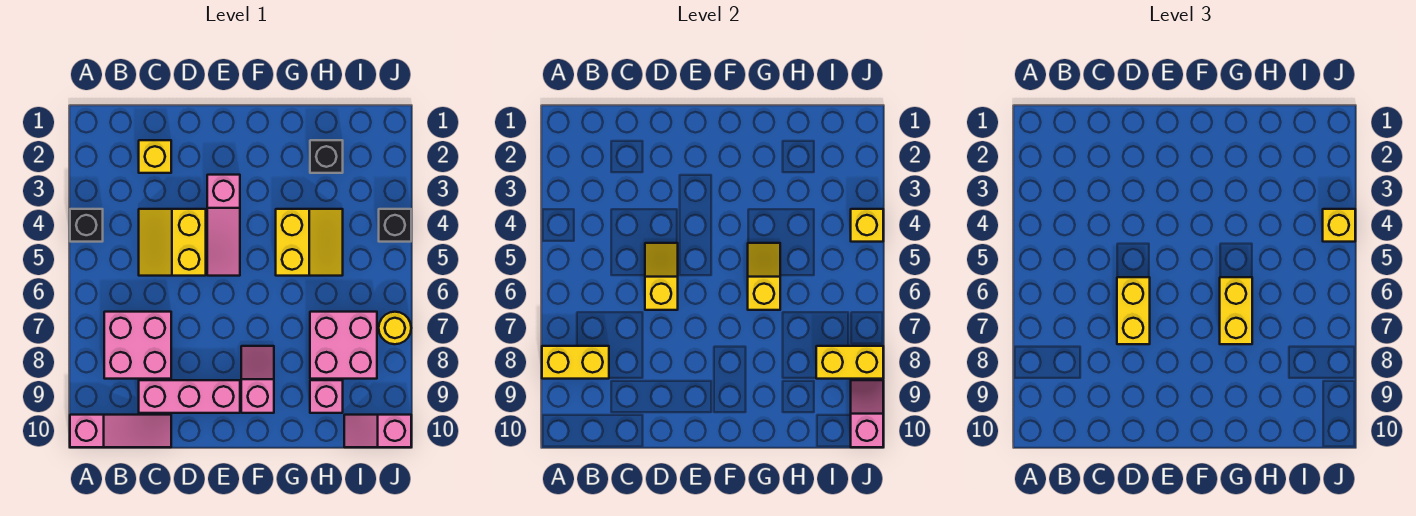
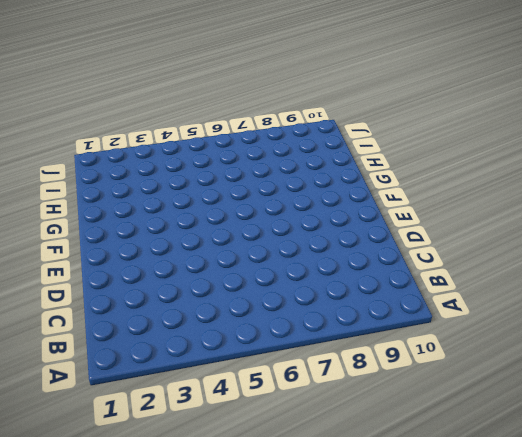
none -> black 1x1 brick [70,209,103,242]
none -> pink 1x3 slope [70,415,171,447]
none -> pink 2x2 brick [104,312,171,379]

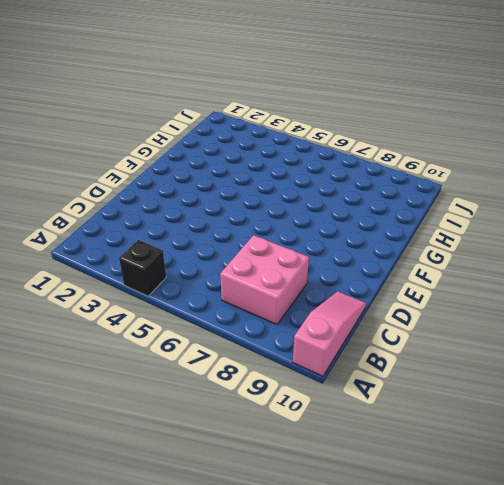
none -> yellow 1x1 brick [139,140,171,173]
none -> yellow 2x2 slope [139,209,206,276]
none -> pink 1x3 brick [139,380,240,413]

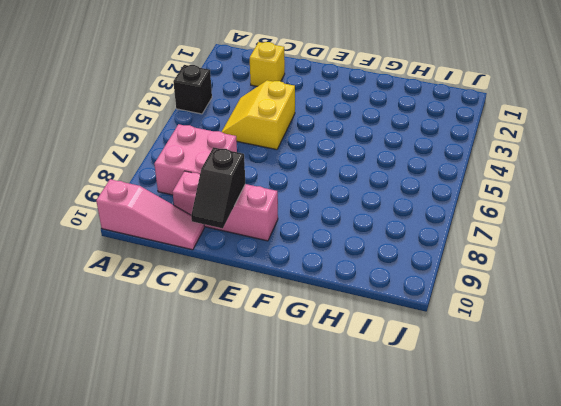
black 1x2 slope [191,147,245,228] -> none
none -> pink 1x3 slope [207,175,240,276]
none -> pink 1x2 slope [241,346,274,413]
none -> yellow 2x2 slope [276,209,343,276]

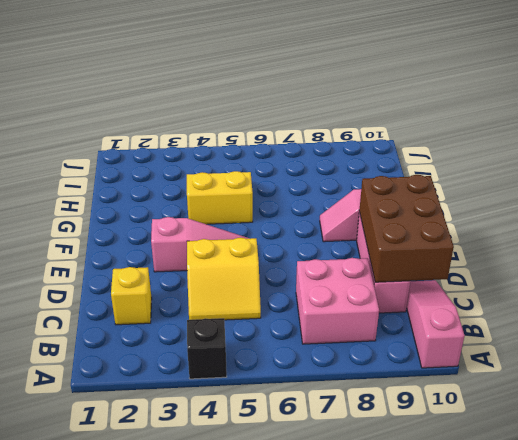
brown 2x3 brick [359,175,454,282] -> none
none -> black 1x1 brick [310,140,343,173]
none -> pink 2x2 brick [310,312,377,379]
none -> pink 1x1 brick [310,380,343,413]

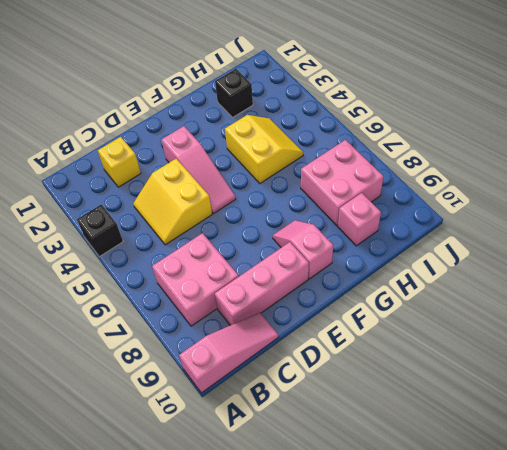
none -> pink 1x2 slope [344,415,411,447]
none -> black 1x1 brick [379,209,411,242]
none -> yellow 1x1 round brick [379,312,411,344]

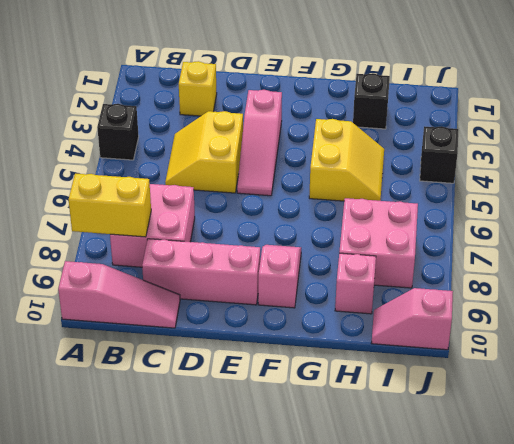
none -> yellow 1x1 round brick [379,312,411,344]
none -> yellow 1x2 slope [645,243,678,310]
none -> yellow 1x2 slope [748,243,780,310]

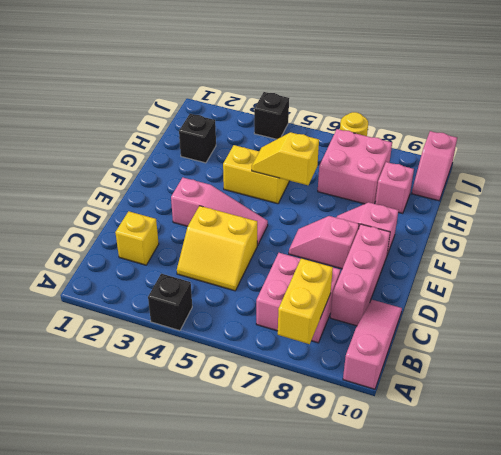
pink 1x2 slope [289,216,359,269] -> pink 1x2 slope moved to [851,380,883,447]
none -> yellow 1x2 slope [645,243,678,310]
none -> yellow 1x2 brick [816,346,883,379]
none -> yellow 1x1 brick [851,209,883,242]

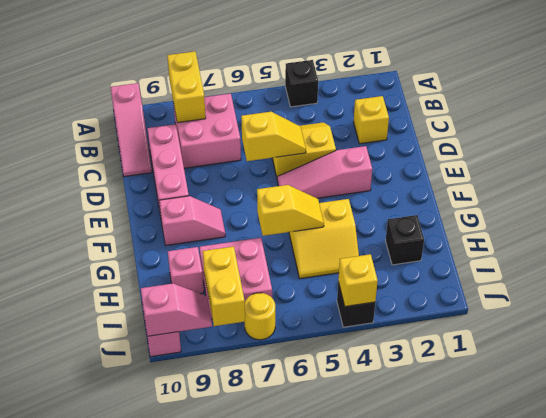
none -> yellow 1x2 brick [1117,277,1150,344]
none -> yellow 1x2 brick [1220,277,1252,344]
none -> yellow 1x1 brick [1323,209,1355,242]

